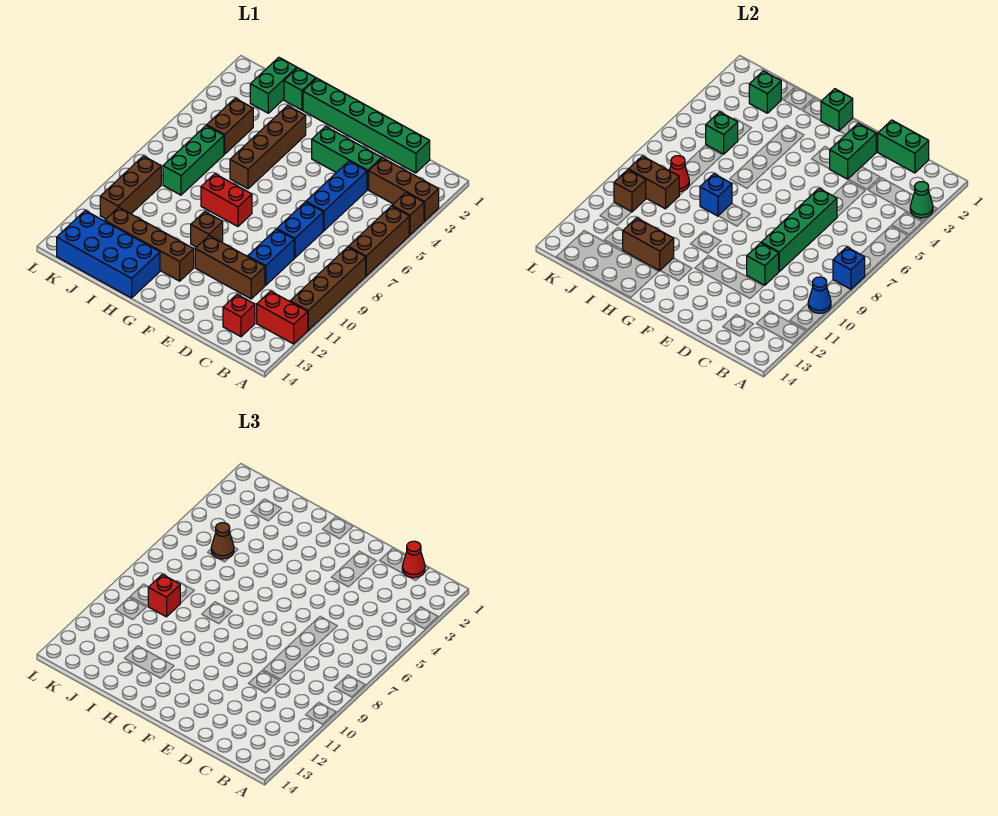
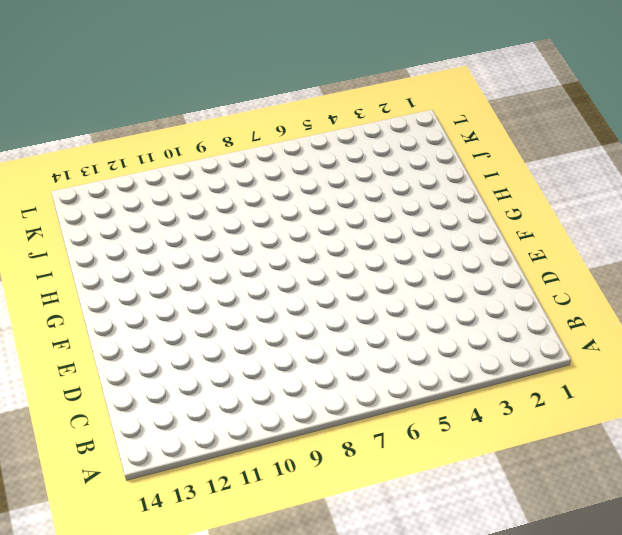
none -> brown 1x3 brick [369,158,439,221]
none -> brown 1x1 brick [392,193,424,235]
none -> brown 1x3 brick [348,206,409,276]
none -> brown 1x4 brick [290,247,366,330]

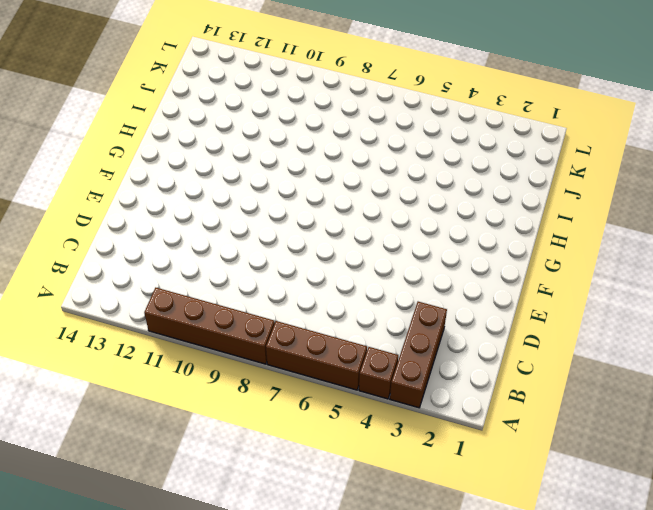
none -> red 1x2 brick [257,291,308,344]
none -> green 1x6 brick [303,78,430,173]
none -> red 1x1 brick [223,295,255,337]
none -> green 1x3 brick [312,126,382,190]

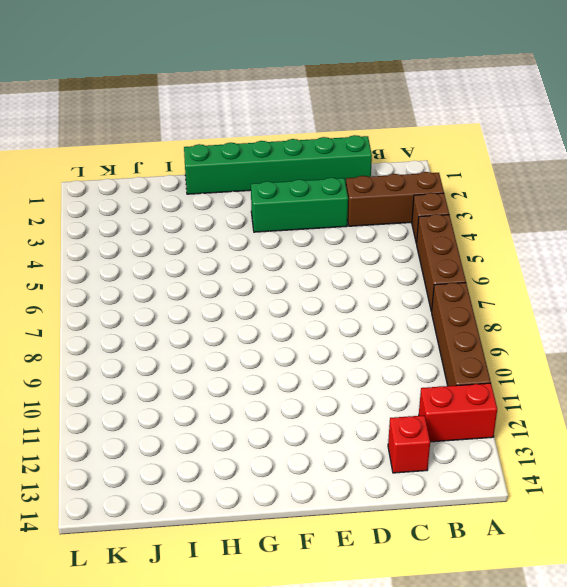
none -> blue 1x3 brick [306,161,367,231]
none -> blue 1x2 brick [277,202,323,258]
none -> blue 1x2 brick [248,229,294,285]
none -> brown 1x3 brick [195,236,265,299]

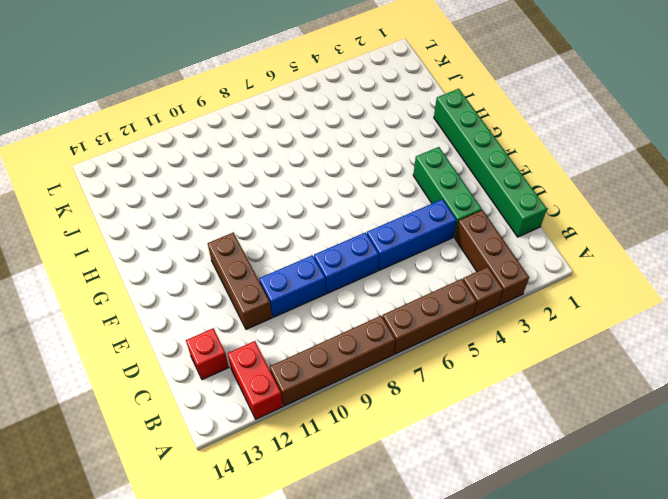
none -> red 1x2 brick [201,174,252,227]
none -> brown 1x1 brick [191,212,223,247]
none -> brown 1x4 brick [105,207,194,281]
none -> brown 1x4 brick [230,106,306,189]

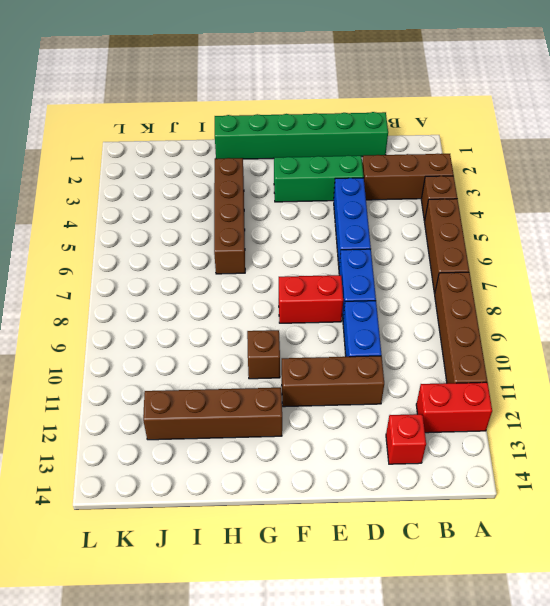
red 1x2 brick [279,275,343,323] -> red 1x2 brick moved to [201,174,252,227]
none -> blue 2x4 brick [57,211,160,298]
none -> green 1x1 brick [284,68,316,110]
none -> green 1x2 brick [250,57,297,113]
none -> brown 1x2 brick [207,98,253,154]

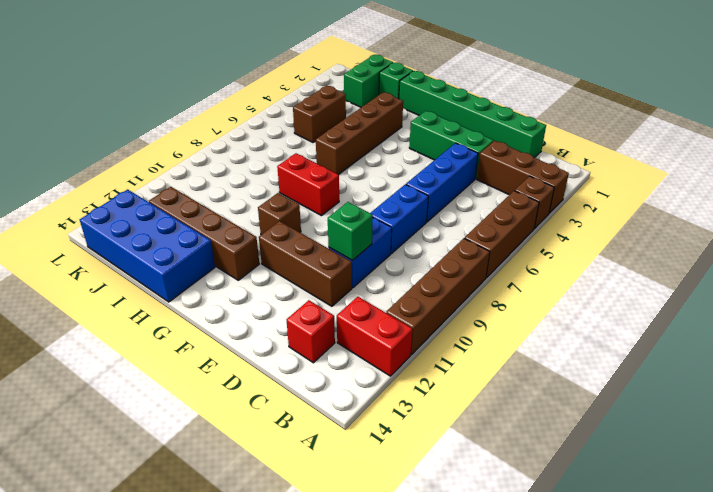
none -> green 1x3 brick [163,126,224,195]
none -> brown 1x3 brick [100,156,161,219]
none -> green 1x1 cone [910,182,933,218]
none -> blue 1x1 brick [833,247,865,290]

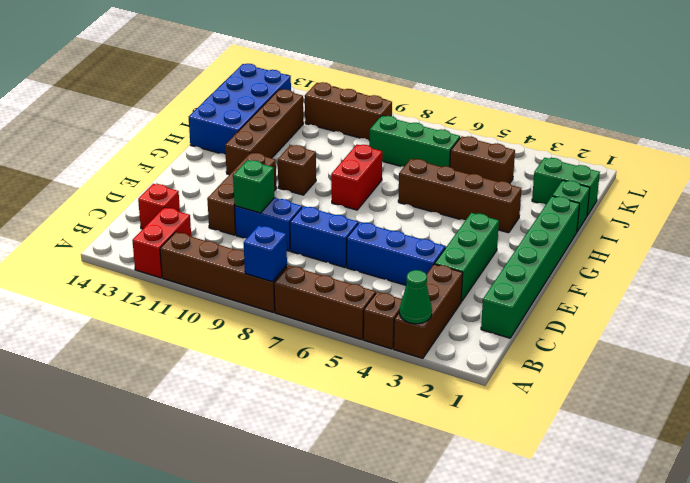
none -> blue 1x1 cone [808,277,831,313]
none -> green 1x2 brick [878,120,929,173]
none -> green 1x4 brick [761,189,837,271]
none -> green 1x2 brick [830,123,876,179]

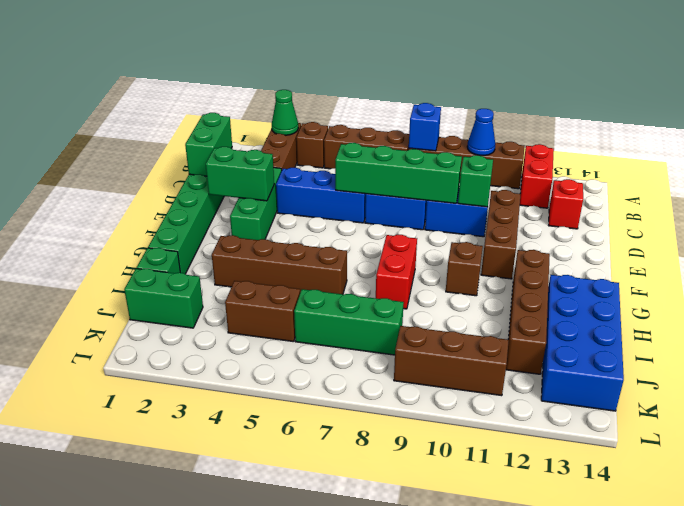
none -> green 1x1 brick [821,89,853,131]
none -> blue 1x1 brick [700,174,732,216]
none -> brown 1x2 brick [623,218,674,271]
none -> green 1x1 brick [749,71,781,113]

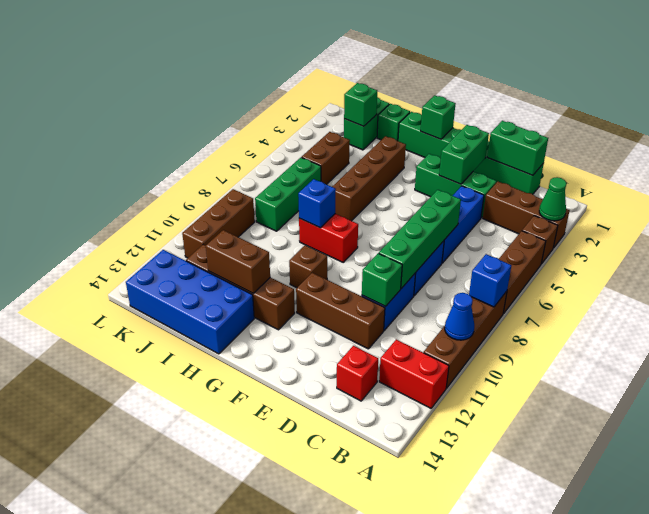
none -> green 1x1 brick [706,112,738,154]
none -> red 1x1 cone [669,156,689,192]
none -> brown 1x2 brick [628,156,679,209]
none -> brown 1x1 brick [614,170,646,212]

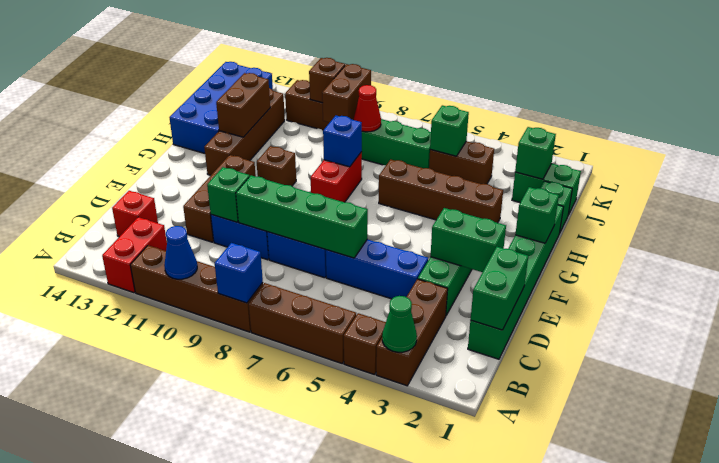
none -> red 1x1 cone [402,541,425,578]
none -> brown 1x1 cone [211,523,234,559]
none -> red 1x1 brick [148,574,180,617]

